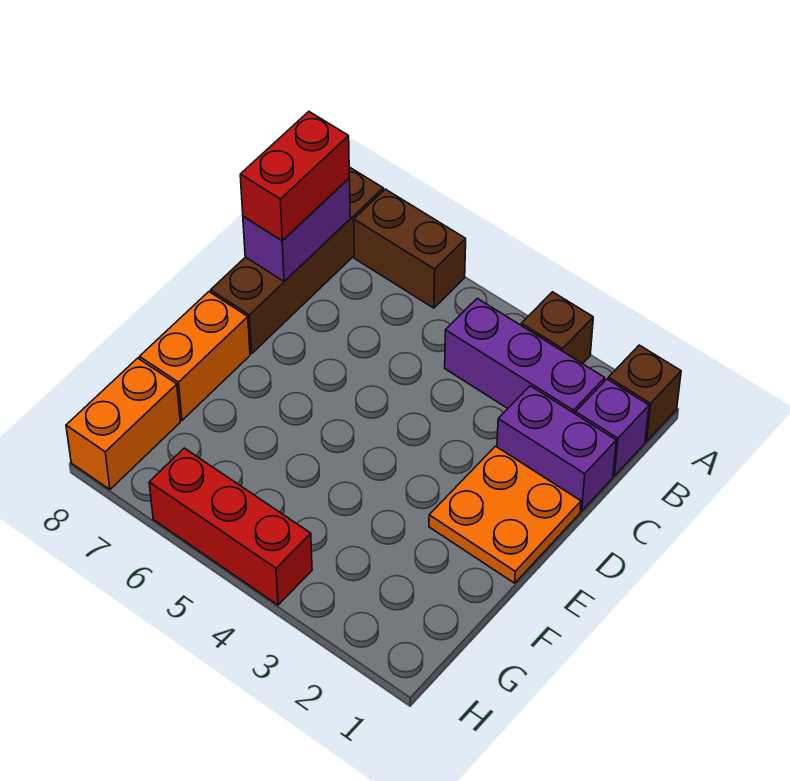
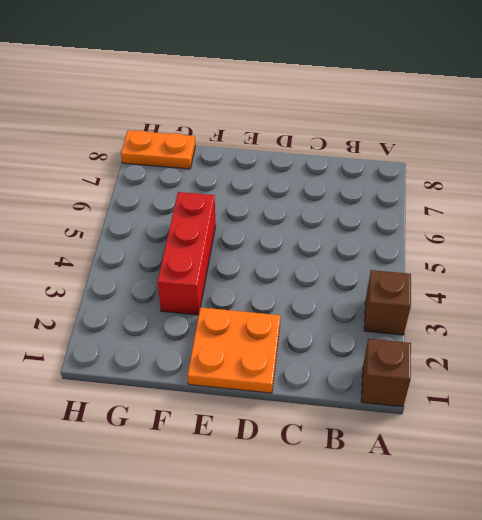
red 1x3 brick [157,192,216,315] -> red 1x3 brick moved to [149,448,312,605]
orange 1x2 plate [121,130,196,169] -> orange 1x2 brick [66,358,180,489]
none -> brown 1x2 brick [354,189,466,308]
none -> brown 1x4 brick [211,167,383,353]
none -> purple 1x1 brick [576,379,649,476]

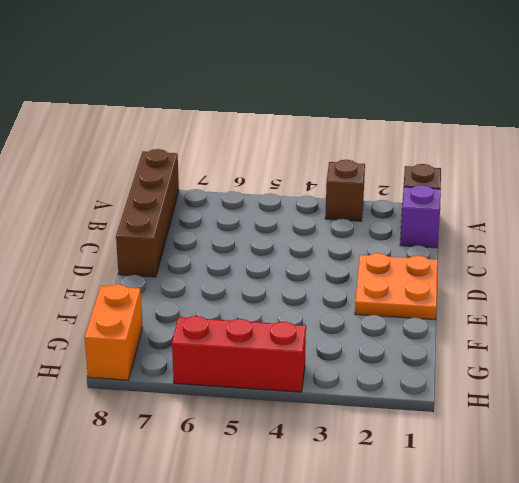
none -> brown 1x2 brick [354,189,466,308]
none -> purple 1x3 brick [445,298,605,414]
none -> purple 1x2 brick [497,386,616,511]

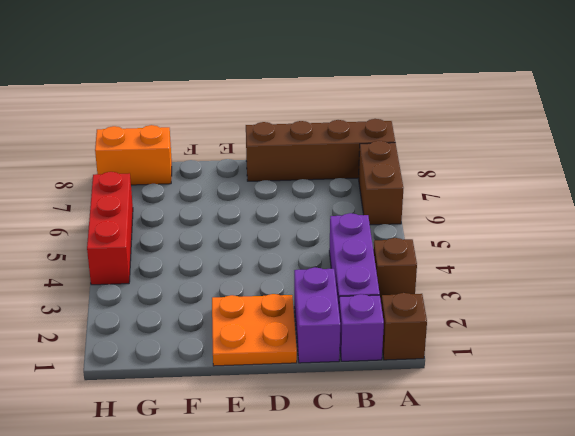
none -> orange 1x2 brick [140,292,250,420]
none -> purple 1x2 brick [243,179,350,281]
none -> red 1x2 brick [240,112,349,241]

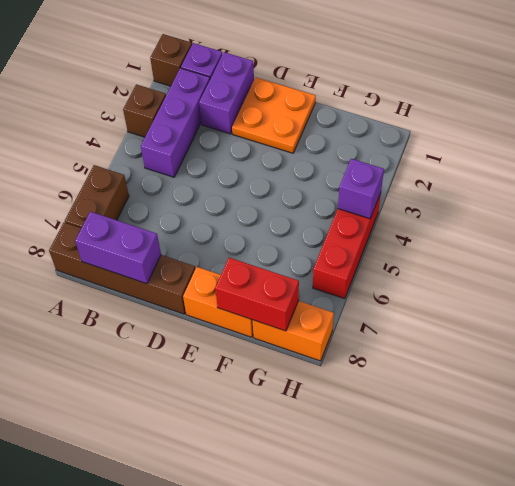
red 1x2 brick [215,258,299,331] -> red 1x2 brick moved to [240,112,349,241]
purple 1x1 brick [338,159,384,219] -> none

